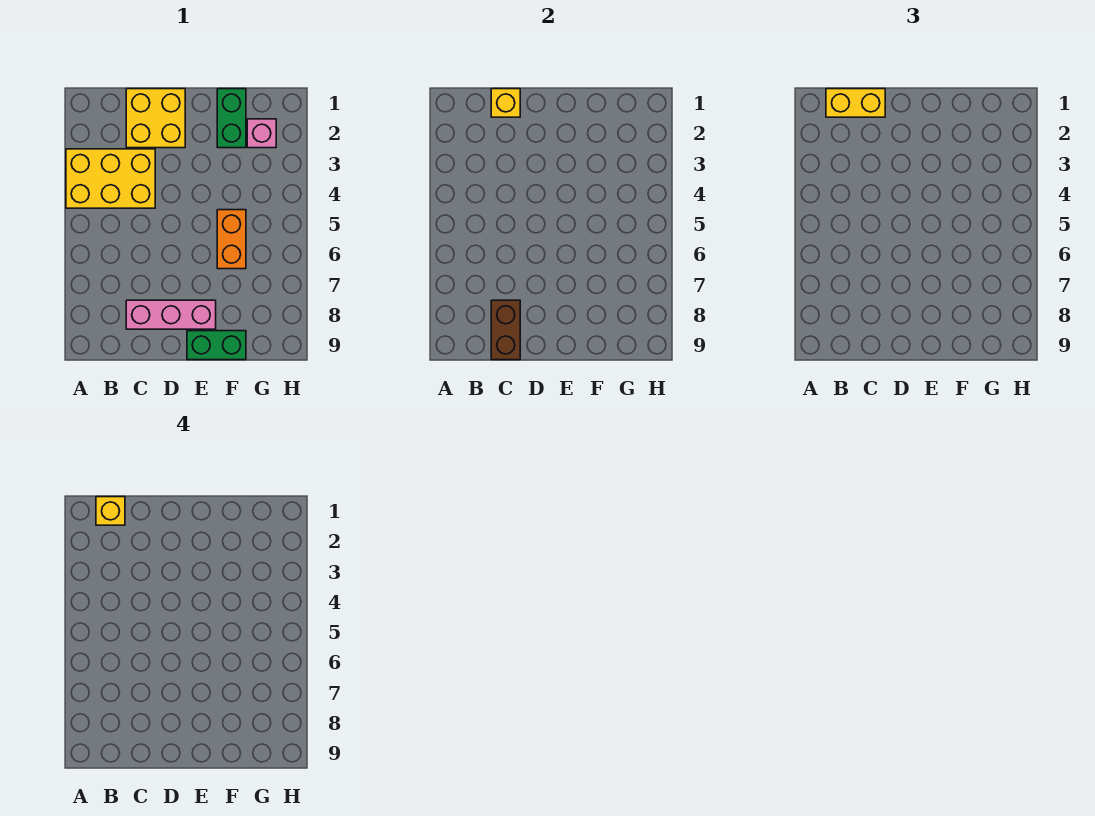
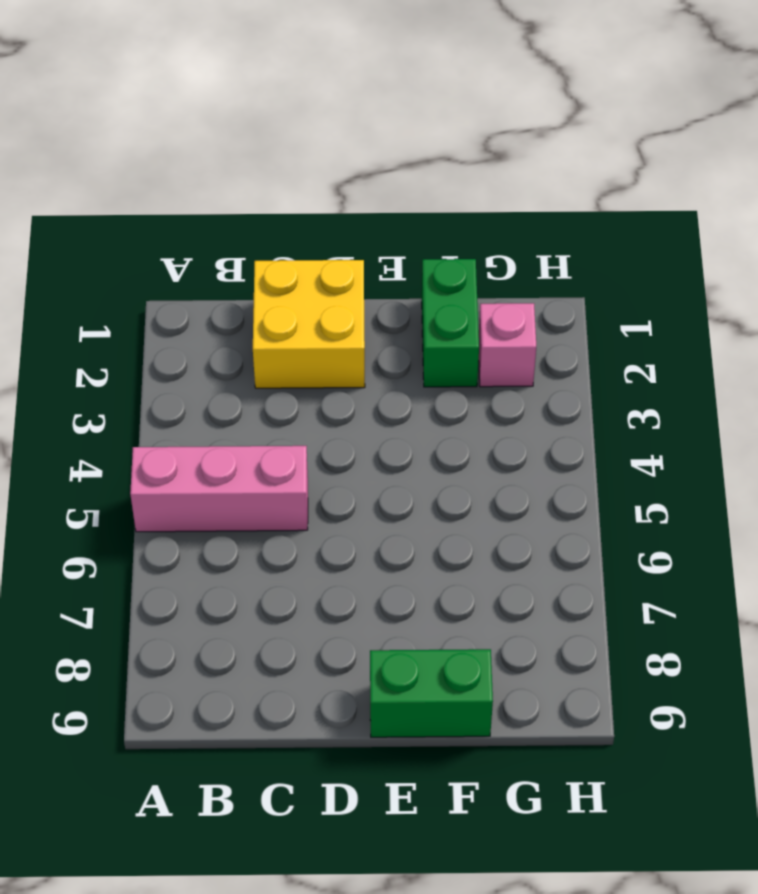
pink 1x3 brick [130,446,308,532] -> pink 1x3 brick moved to [126,300,216,329]
none -> yellow 2x3 brick [66,149,155,208]
none -> orange 1x2 brick [217,210,246,269]

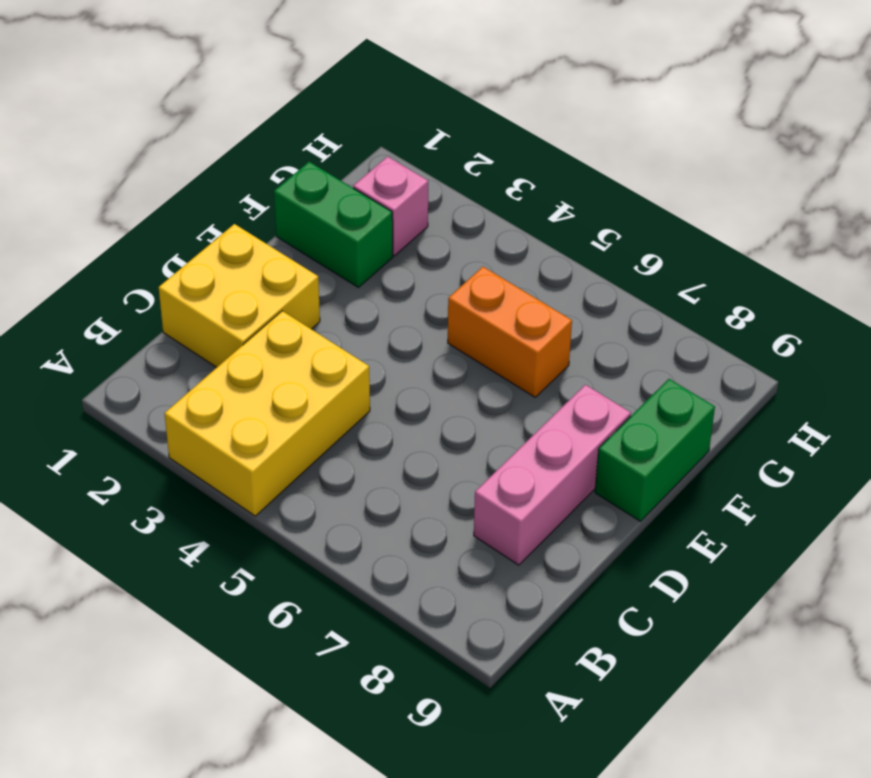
none -> yellow 1x1 brick [491,89,520,117]
none -> brown 1x2 brick [491,300,520,360]

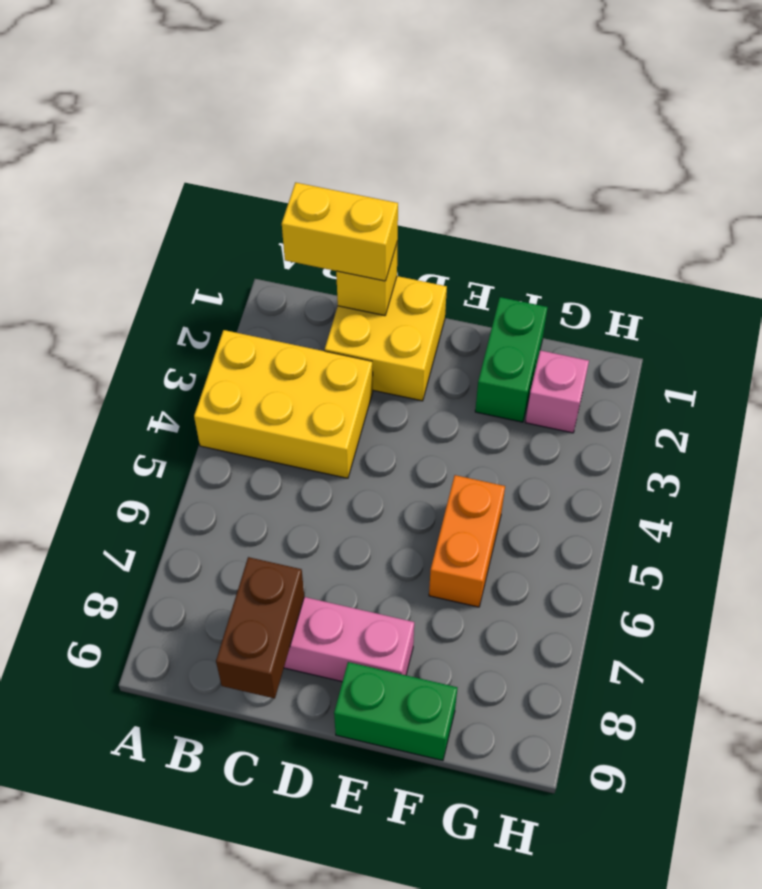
none -> yellow 1x1 brick [96,497,125,525]

